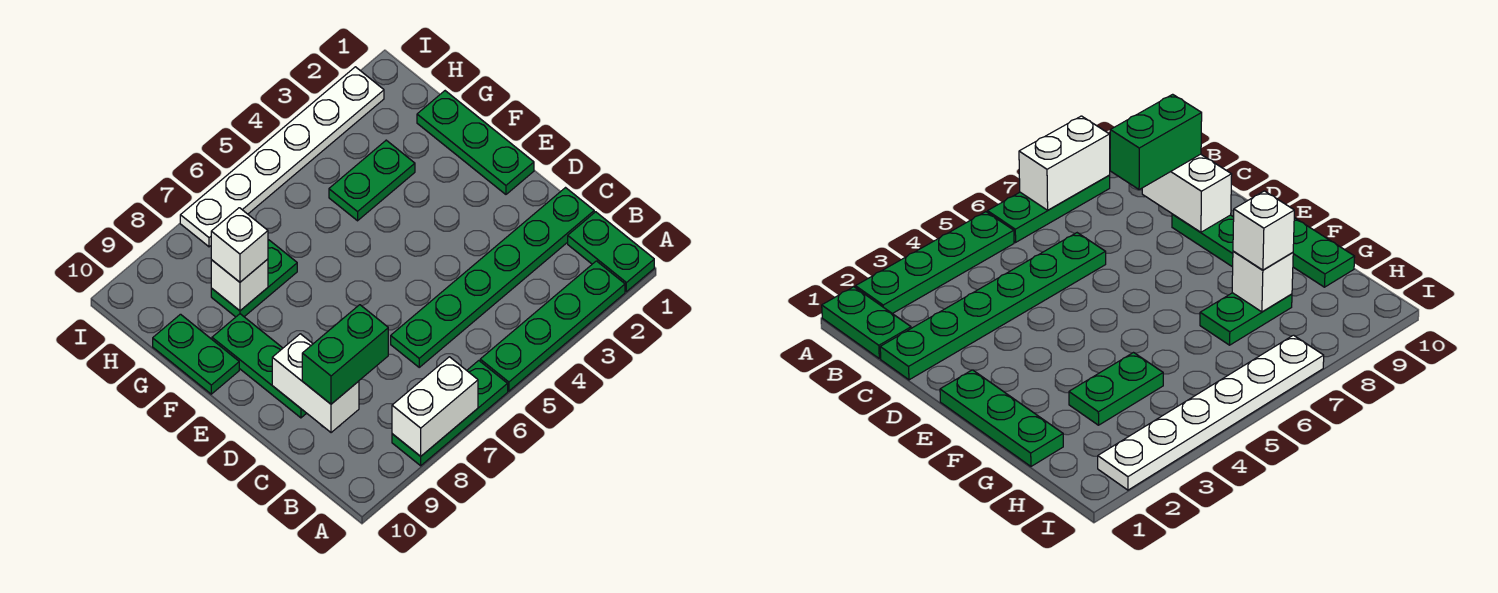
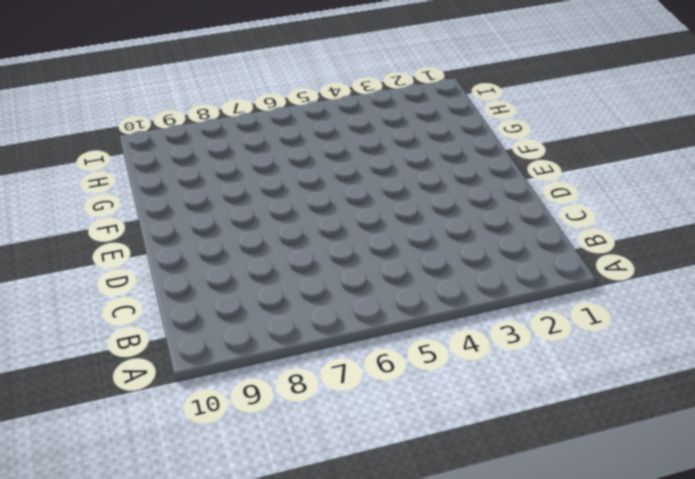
none -> green 1x2 plate [568,212,654,292]
none -> green 1x4 plate [480,261,625,391]
none -> green 1x3 plate [392,361,508,466]

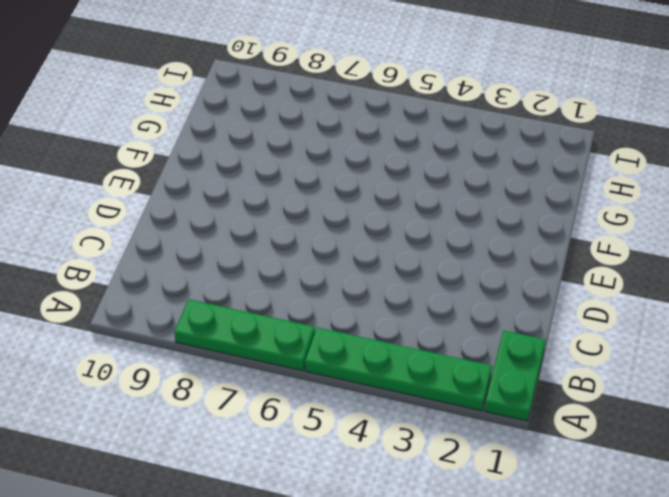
none -> green 1x6 plate [391,188,594,367]
none -> green 1x3 plate [212,314,306,418]
none -> green 1x3 plate [417,91,534,194]

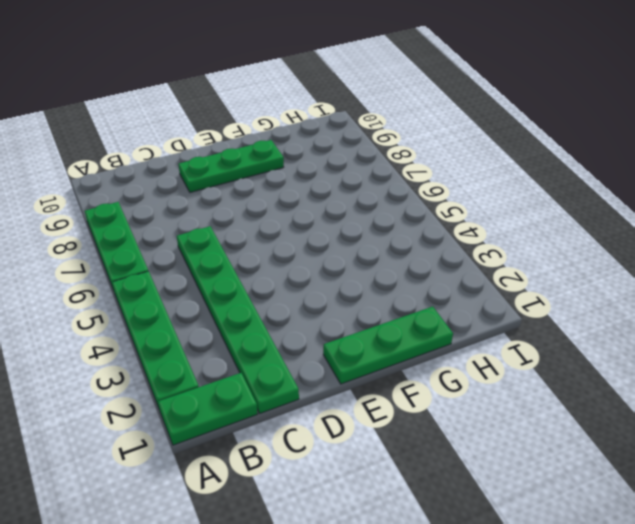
none -> green 1x2 plate [153,314,239,394]
none -> green 1x2 plate [329,140,415,221]
none -> green 1x2 plate [211,240,297,317]

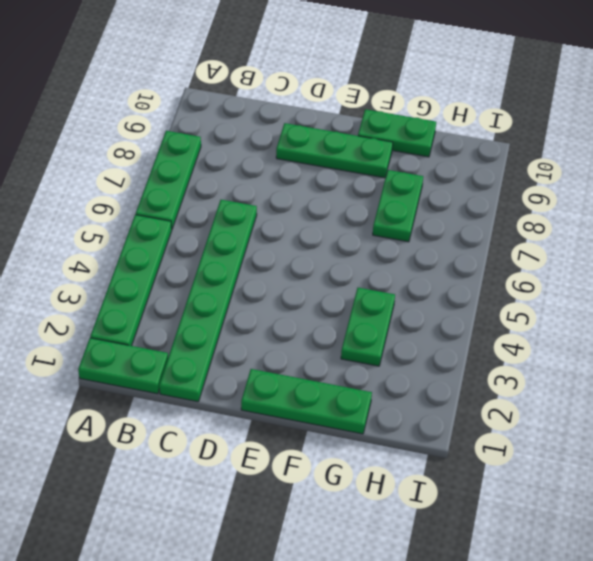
none -> white 1x6 plate [180,67,384,247]
none -> white 1x2 brick [392,357,478,456]
none -> white 1x2 brick [272,334,359,433]

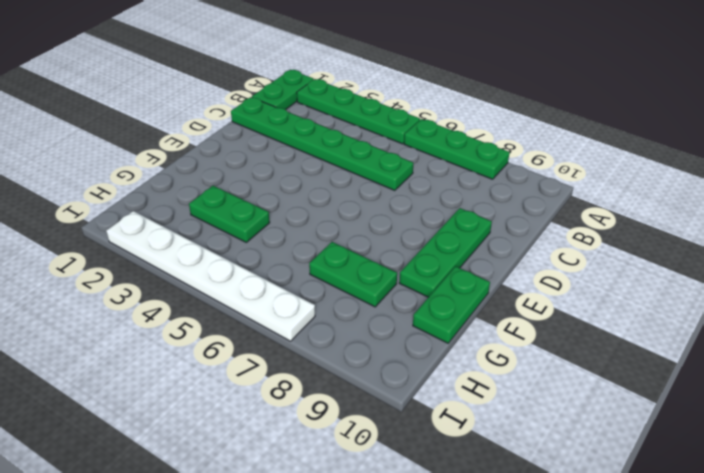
none -> green 1x3 plate [417,91,534,194]
none -> white 1x2 brick [392,357,478,456]
none -> white 1x2 brick [272,334,359,433]

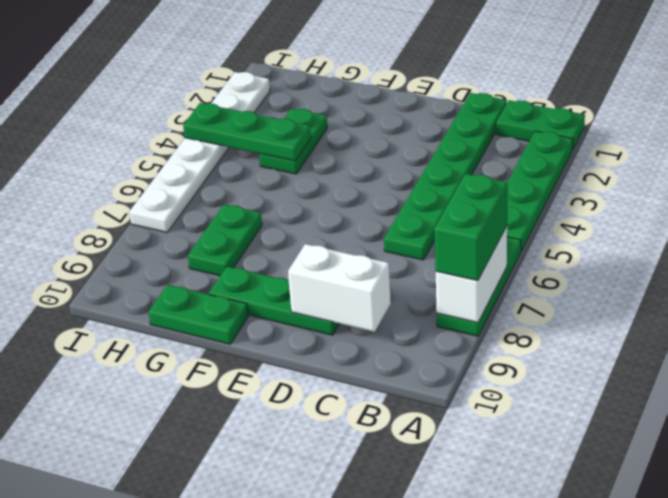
green 1x2 brick [434,174,507,281] -> green 1x2 brick moved to [302,305,388,404]
green 1x3 plate [183,103,311,161] -> green 1x3 plate moved to [417,91,534,194]
none -> white 1x1 brick [211,259,268,311]
none -> white 1x1 brick [211,208,268,282]

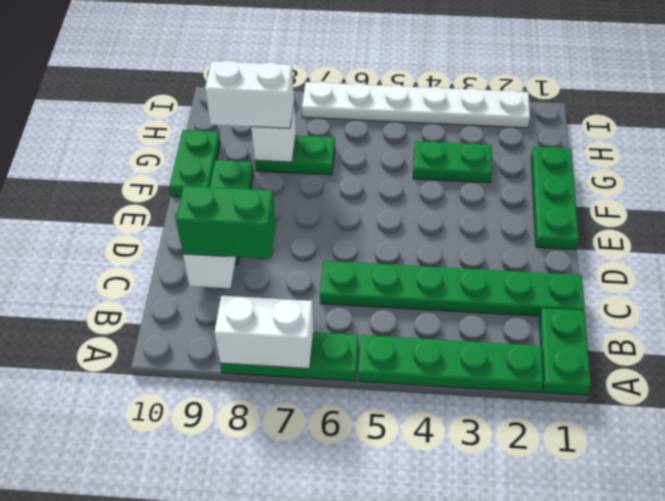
white 1x2 brick [205,60,294,128] -> white 1x1 brick [211,208,268,282]

